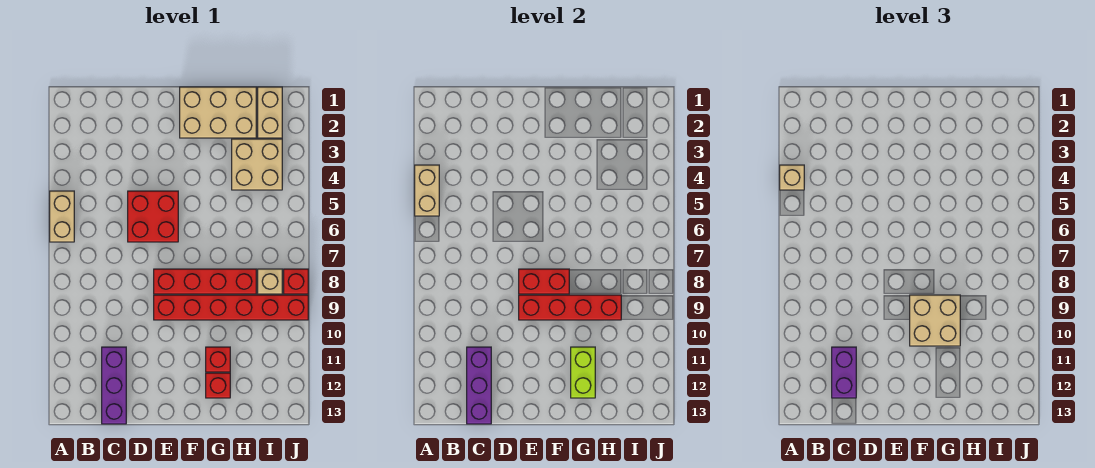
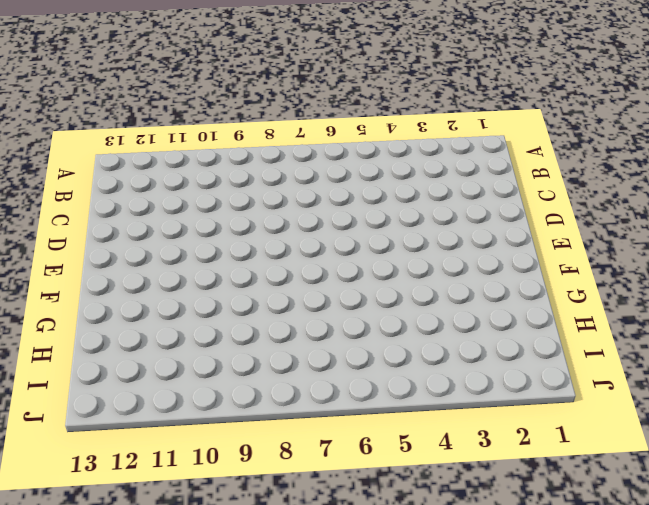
none -> tan 1x2 brick [50,191,74,242]
none -> purple 1x3 brick [102,347,126,424]
none -> red 2x2 brick [128,191,178,242]

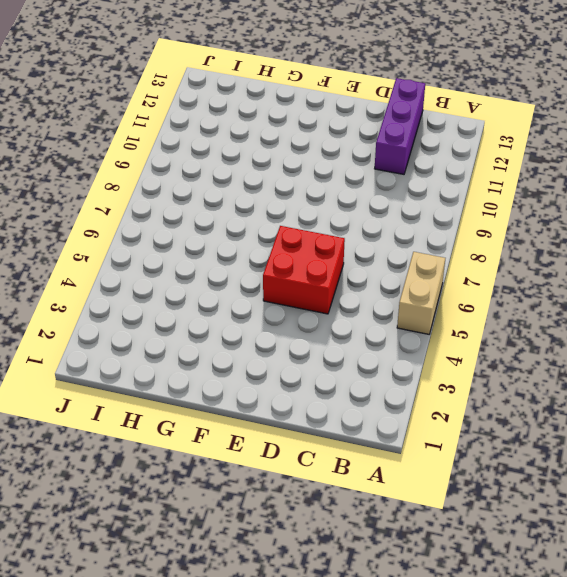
none -> red 1x4 brick [154,269,256,294]
none -> red 1x6 brick [154,295,308,320]
none -> tan 2x3 brick [180,87,256,138]

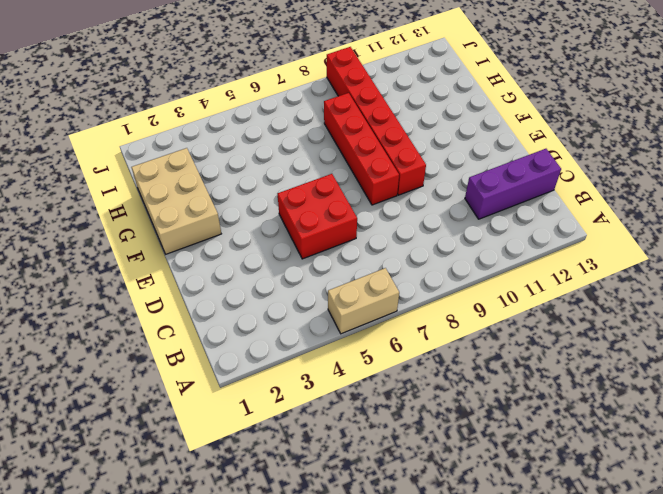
none -> red 1x1 brick [206,347,230,372]
none -> red 1x1 brick [206,373,230,398]
none -> tan 2x2 brick [232,139,282,190]

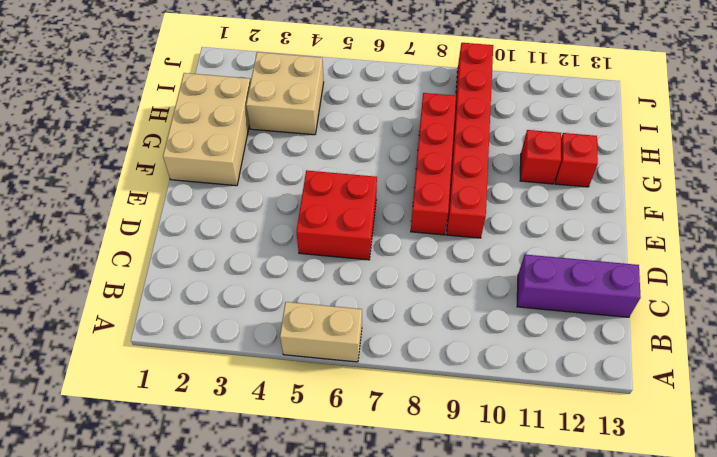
none -> tan 1x2 brick [258,87,282,138]
none -> tan 1x1 brick [258,269,282,294]
none -> red 1x1 brick [284,269,308,294]

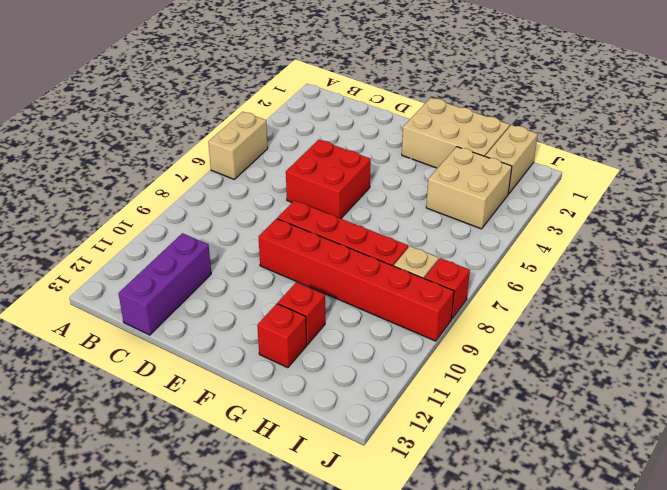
none -> tan 1x2 brick [415,165,439,216]
none -> purple 1x3 brick [467,347,491,424]
none -> red 1x2 brick [519,269,569,294]

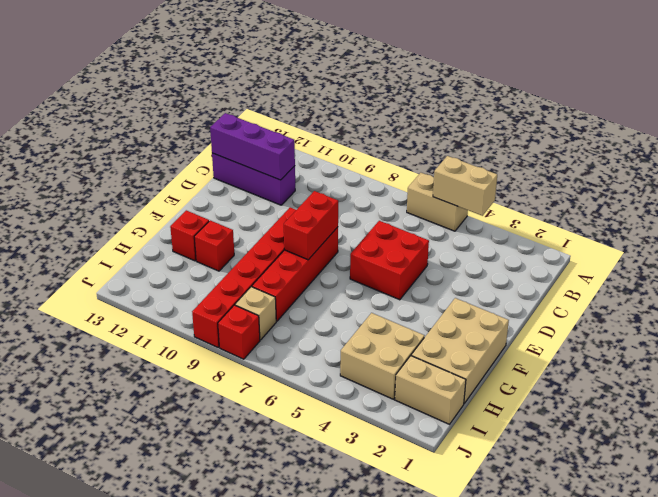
none -> red 1x4 brick [519,295,621,320]
none -> lime 1x2 brick [571,347,595,398]
none -> tan 1x1 brick [780,165,804,190]

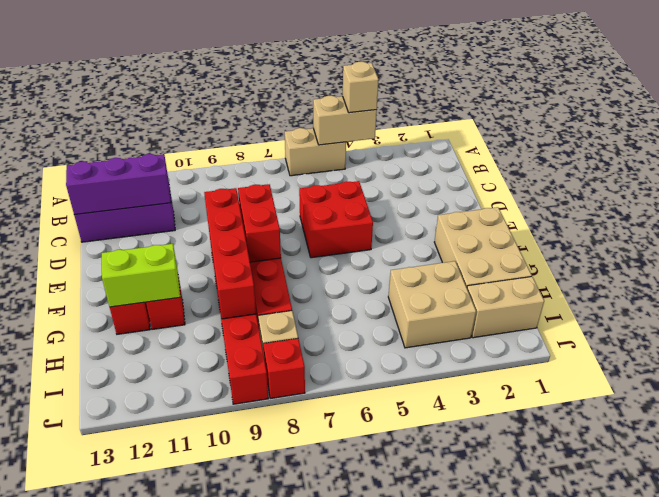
none -> purple 1x2 brick [832,347,856,398]
none -> tan 2x2 brick [910,295,960,346]

